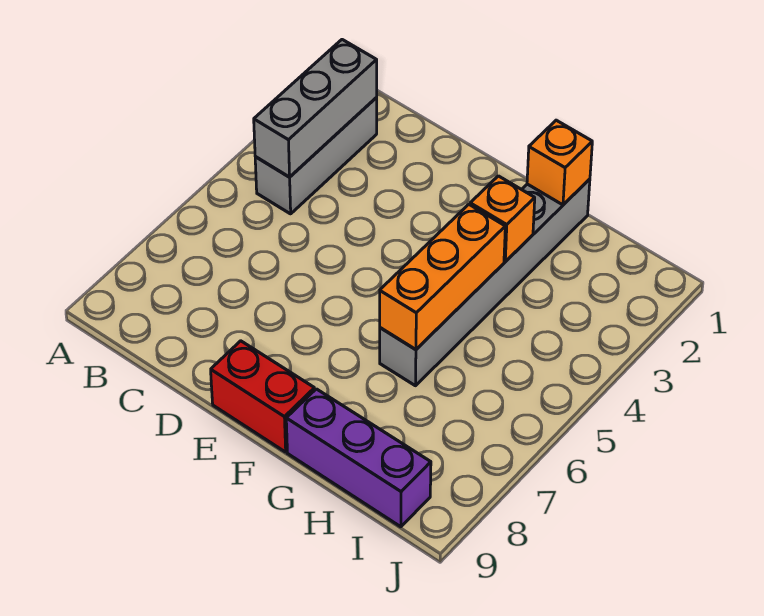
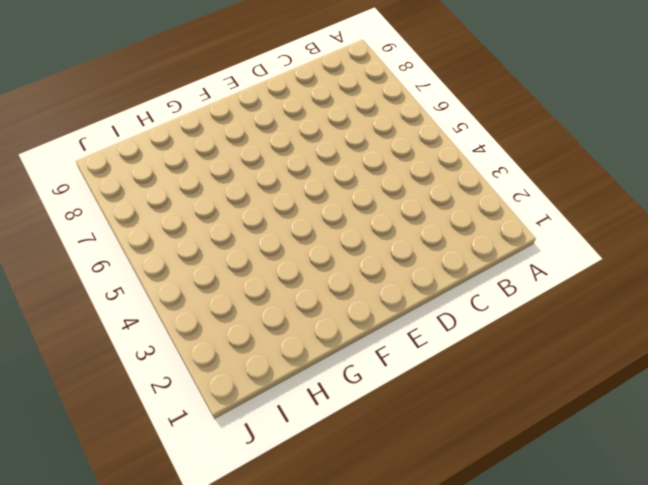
none -> grey 1x3 brick [255,98,377,214]
none -> red 1x2 brick [211,341,315,452]

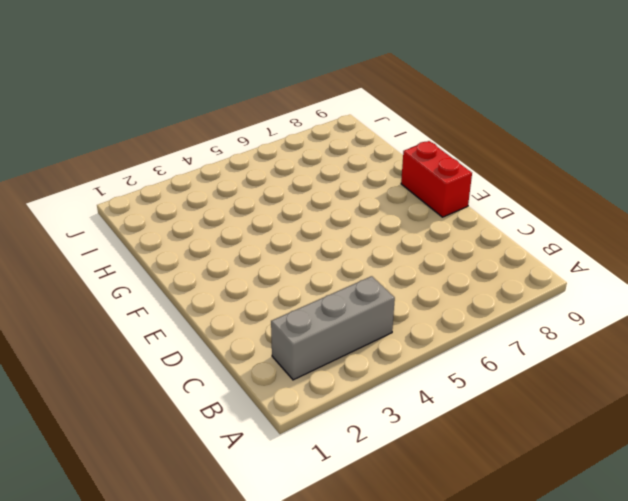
none -> grey 1x6 brick [380,179,590,386]
none -> purple 1x3 brick [286,389,431,527]

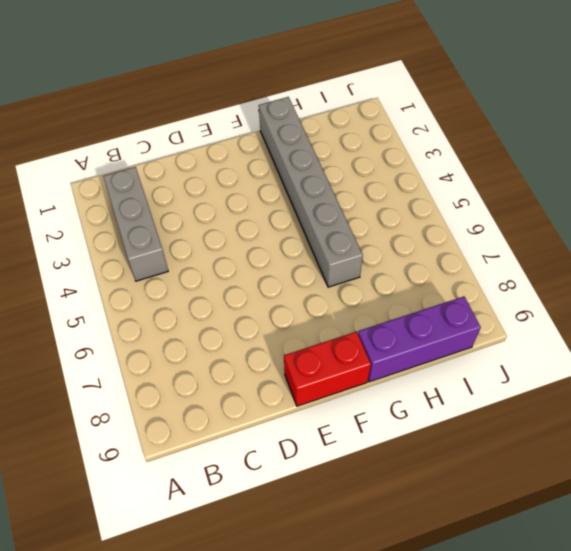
none -> grey 1x3 brick [254,40,377,177]
none -> orange 1x1 brick [527,120,592,205]

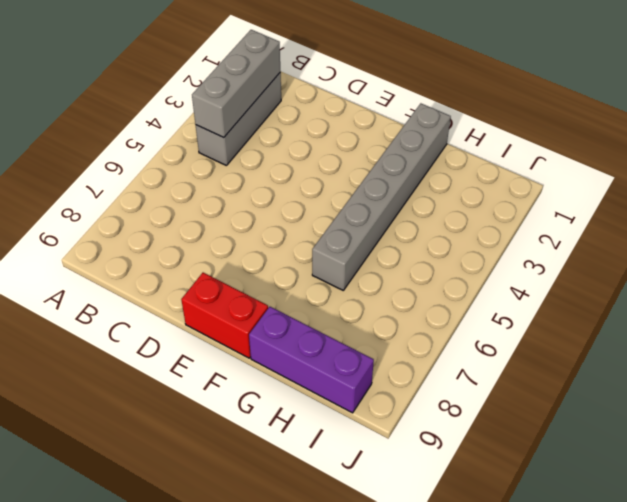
none -> orange 1x1 brick [527,120,592,205]
none -> orange 1x1 brick [470,176,535,262]

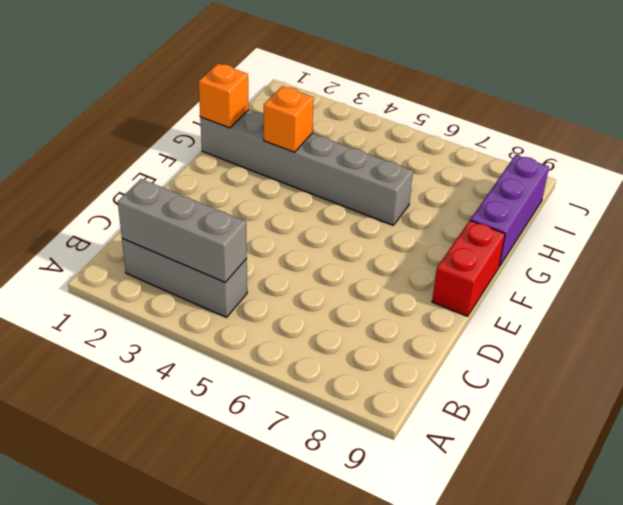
none -> orange 1x3 brick [380,205,505,350]

